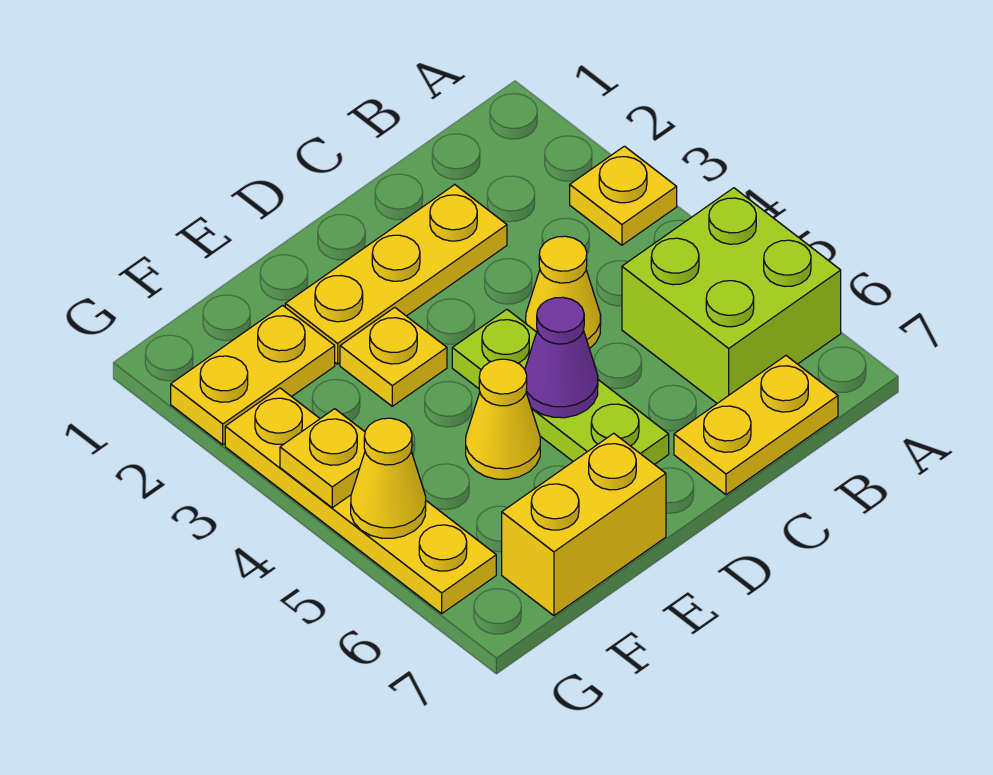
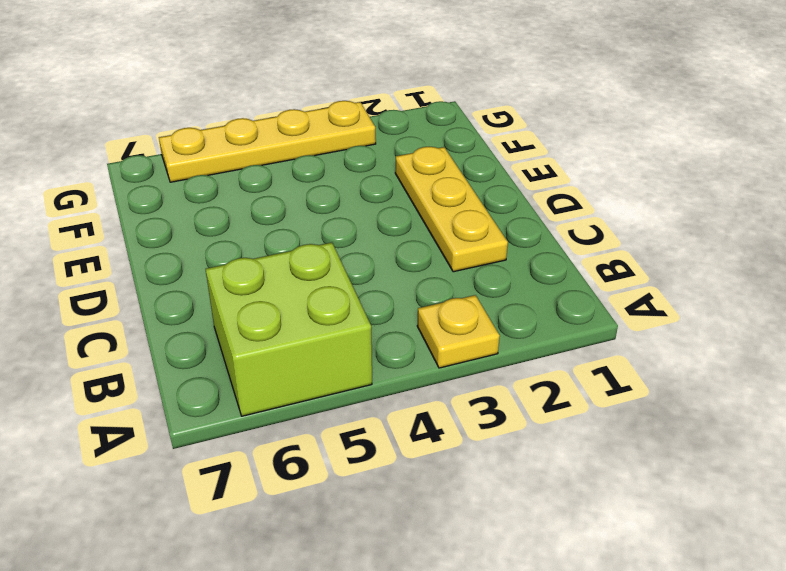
none -> yellow 1x2 plate [674,356,838,495]
none -> yellow 1x1 cone [526,236,601,349]
none -> lime 1x3 plate [452,309,669,465]

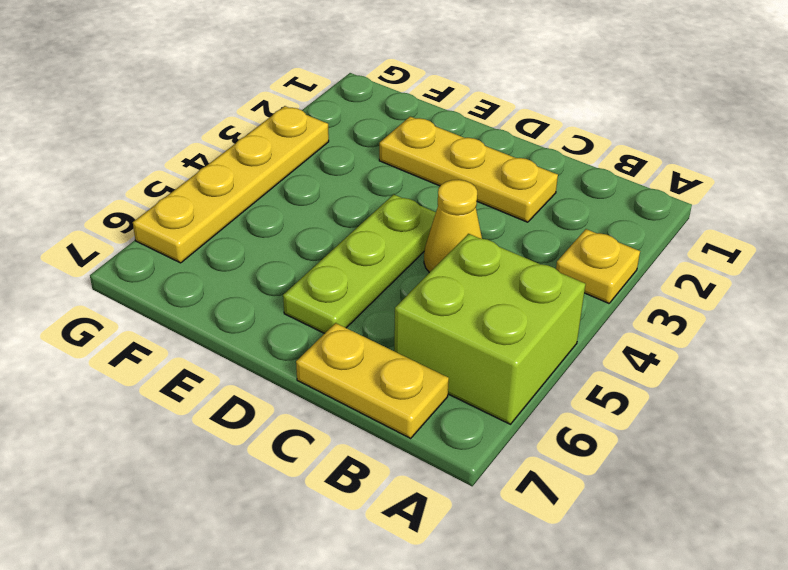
none -> yellow 1x1 plate [340,307,447,406]
none -> yellow 1x1 cone [466,359,540,479]
none -> yellow 1x2 brick [502,433,666,616]

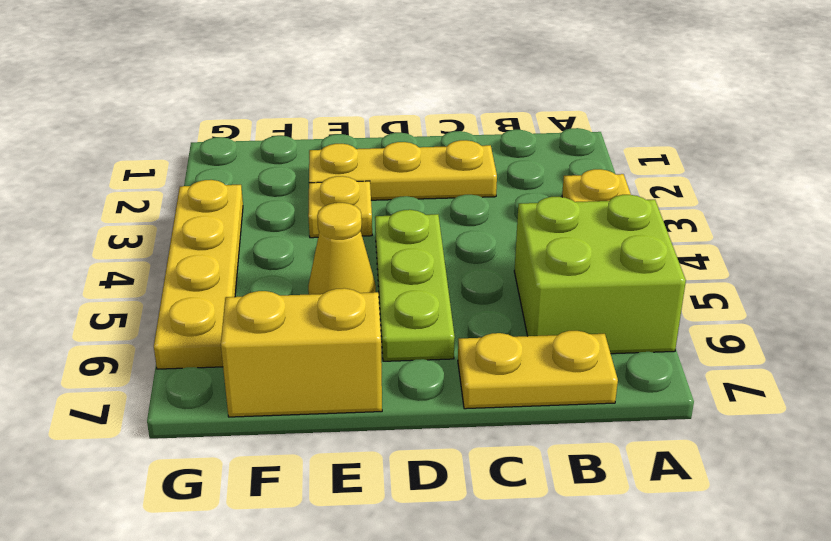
none -> yellow 1x1 cone [526,236,601,349]
none -> yellow 1x2 plate [171,305,335,445]
none -> purple 1x1 cone [525,297,598,418]

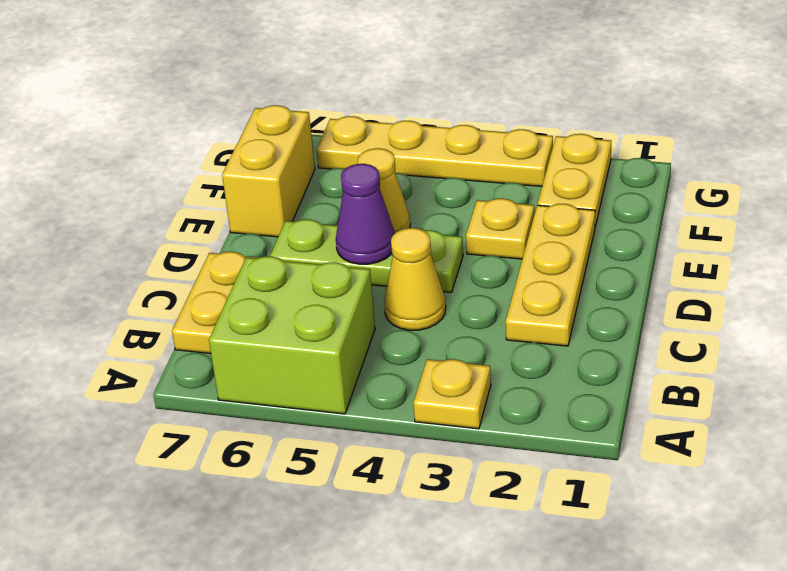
none -> yellow 1x1 plate [280,409,365,508]
none -> yellow 1x1 cone [351,418,426,538]

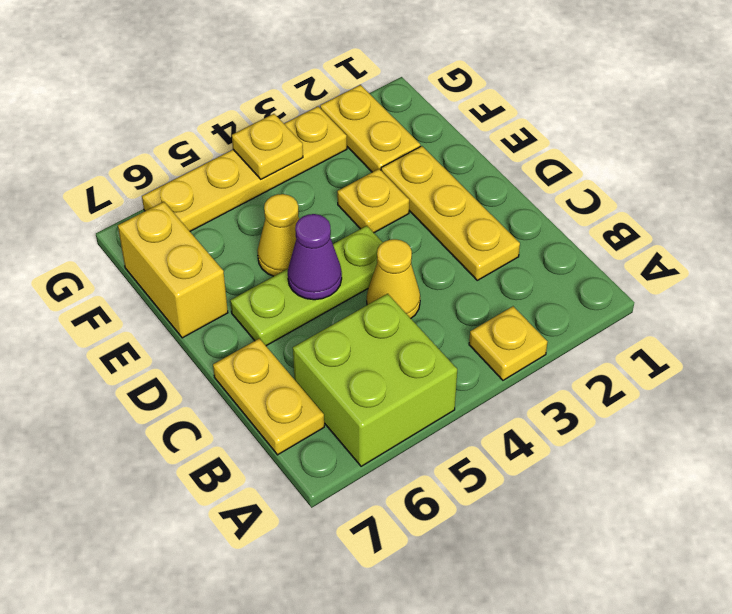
none -> yellow 1x1 cone [351,418,426,538]

